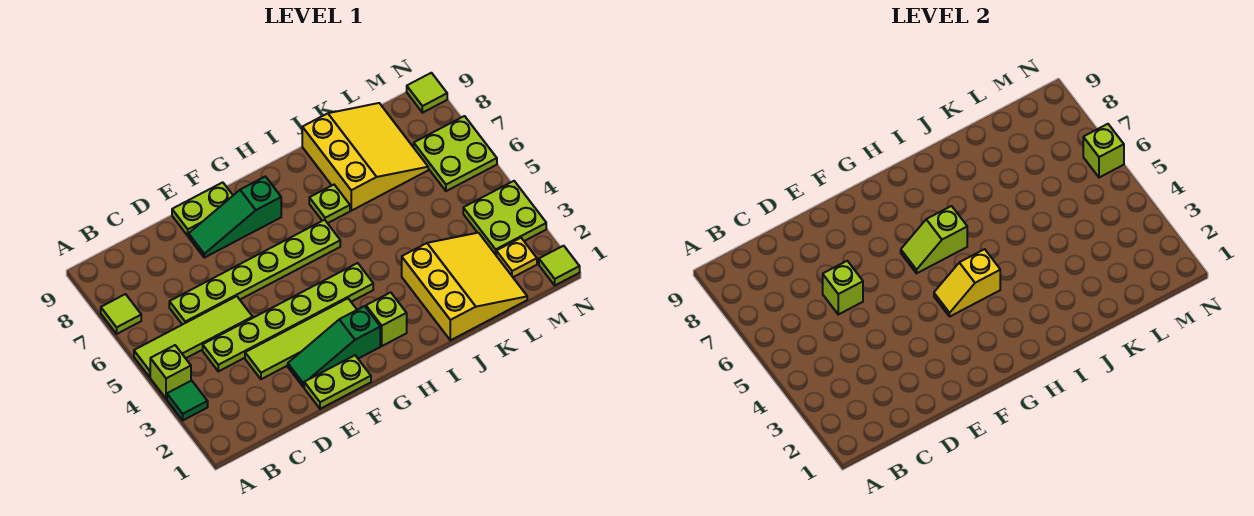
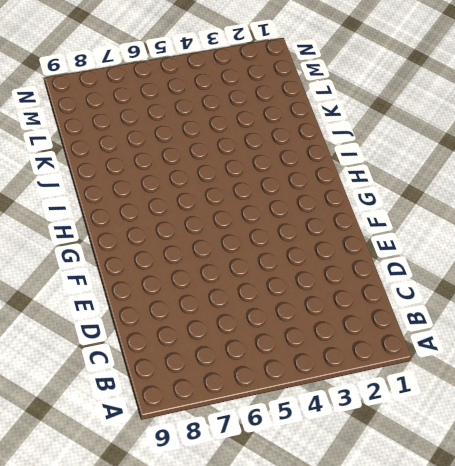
none -> green 1x1 tile [167,381,208,420]
none -> lime 1x1 brick [150,345,191,399]
none -> lime 1x4 tile [134,296,253,377]

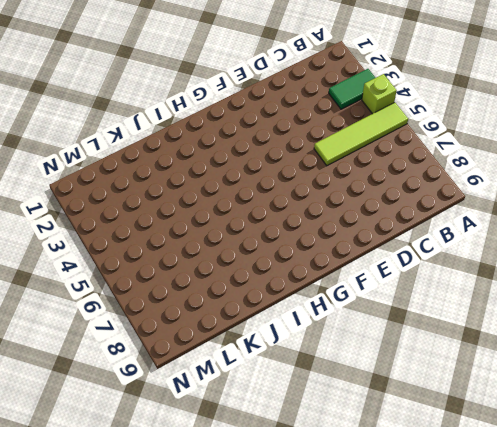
green 1x2 tile [329,69,375,109] -> green 1x1 tile [167,381,208,420]
none -> lime 1x1 tile [101,294,141,334]
none -> lime 1x6 plate [203,263,373,371]
none -> lime 1x6 plate [169,220,340,325]

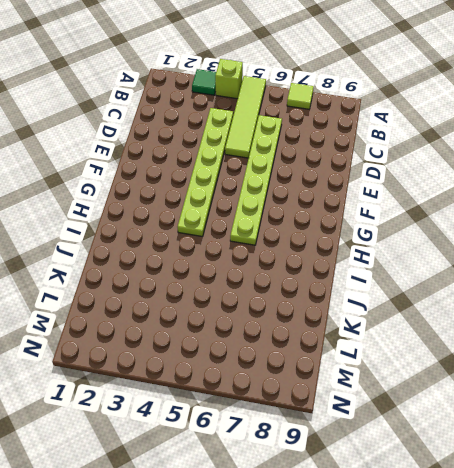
none -> lime 1x4 tile [245,299,357,379]
none -> lime 1x2 plate [304,355,371,409]
none -> green 1x3 slope [288,306,380,387]

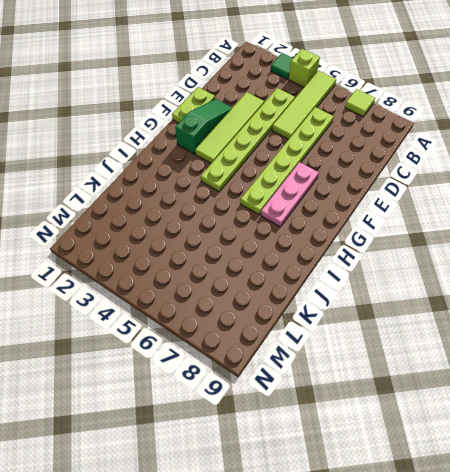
pink 1x3 plate [261,162,319,227] -> none
none -> green 1x3 slope [189,177,281,258]
none -> lime 1x2 plate [172,182,233,236]
none -> lime 1x1 brick [366,292,407,346]

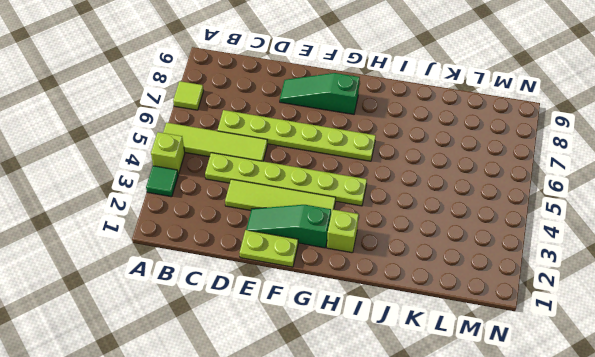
none -> lime 1x2 plate [172,182,233,236]
none -> lime 1x1 plate [309,185,350,223]
none -> yellow 3x3 slope [402,233,527,340]

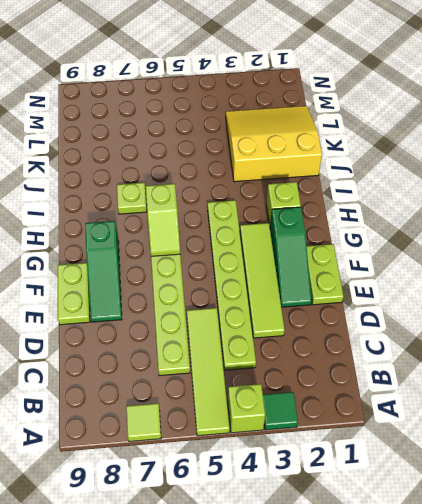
none -> yellow 3x3 slope [302,103,428,211]
none -> yellow 1x1 plate [496,238,537,277]
none -> lime 2x2 plate [463,181,546,255]

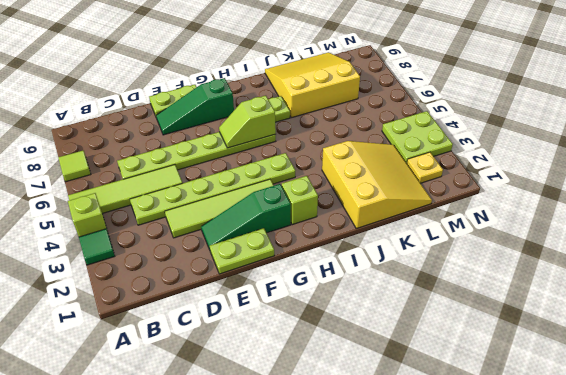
yellow 3x3 slope [265,52,360,118] -> yellow 3x3 slope turned to [302,103,428,211]
none -> lime 2x2 plate [414,116,497,191]
none -> lime 1x1 tile [539,246,580,285]
none -> lime 1x1 tile [407,73,447,113]

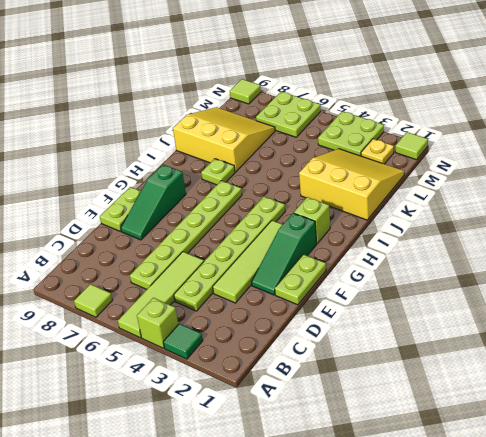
none -> lime 1x1 brick [823,261,863,314]
none -> yellow 1x2 slope [934,249,1000,316]
none -> lime 1x2 slope [901,206,967,273]

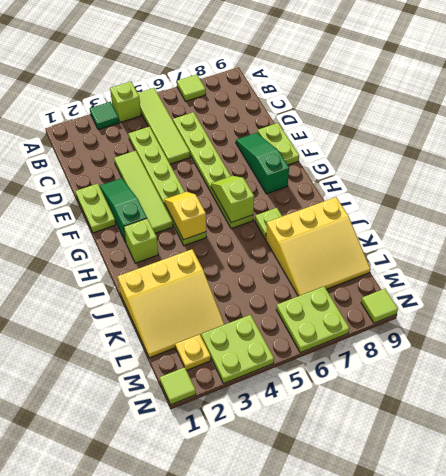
none -> lime 1x1 brick [823,261,863,314]
none -> lime 1x1 brick [1083,124,1124,178]

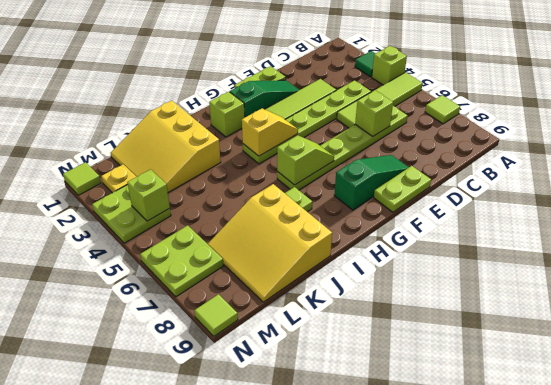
lime 1x1 brick [127,169,170,221] -> lime 1x1 brick moved to [1083,124,1124,178]

